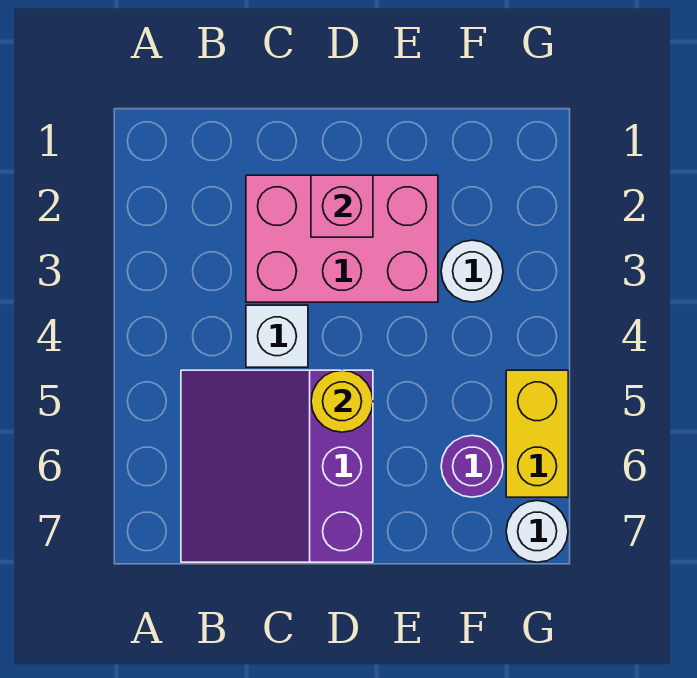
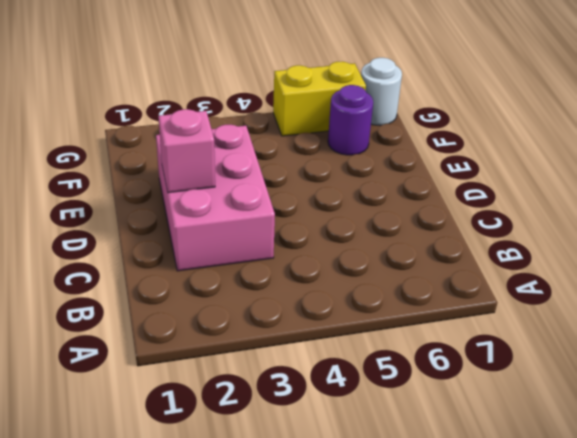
none -> purple 3x3 slope [181,370,373,562]
none -> white 1x1 brick [246,305,308,367]

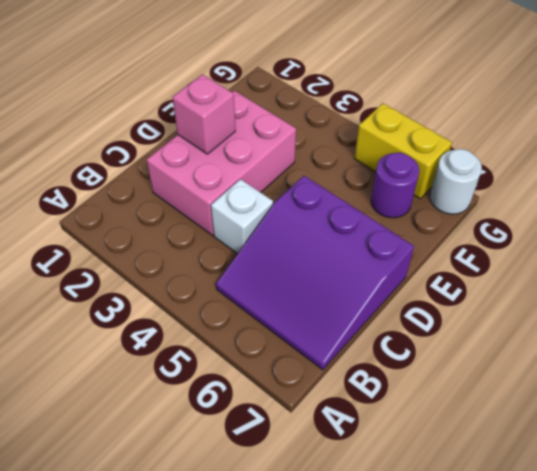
none -> white 1x1 round brick [441,240,503,302]
none -> yellow 1x1 round brick [311,370,373,432]

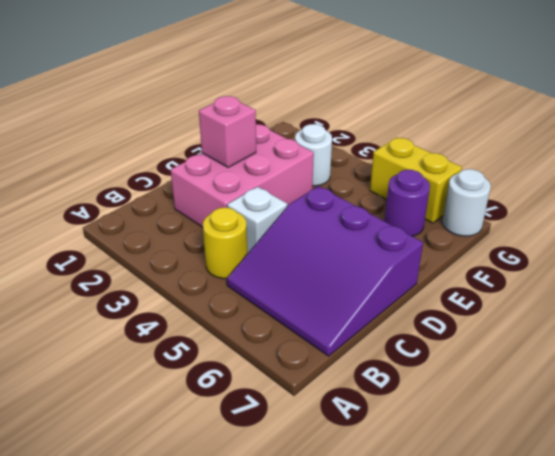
yellow 1x1 round brick [203,208,247,279] -> yellow 1x1 round brick moved to [311,370,373,432]

